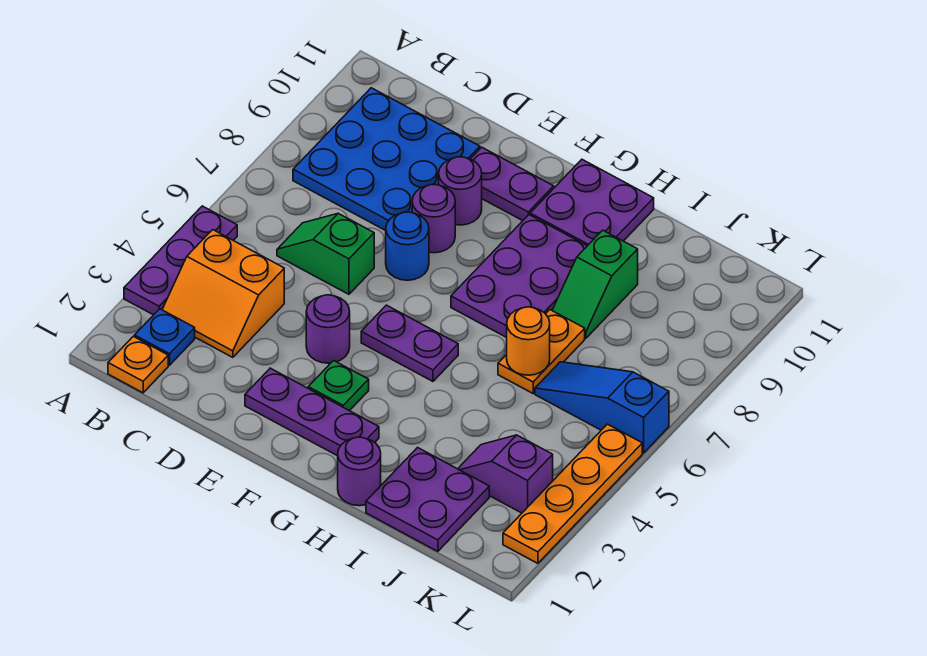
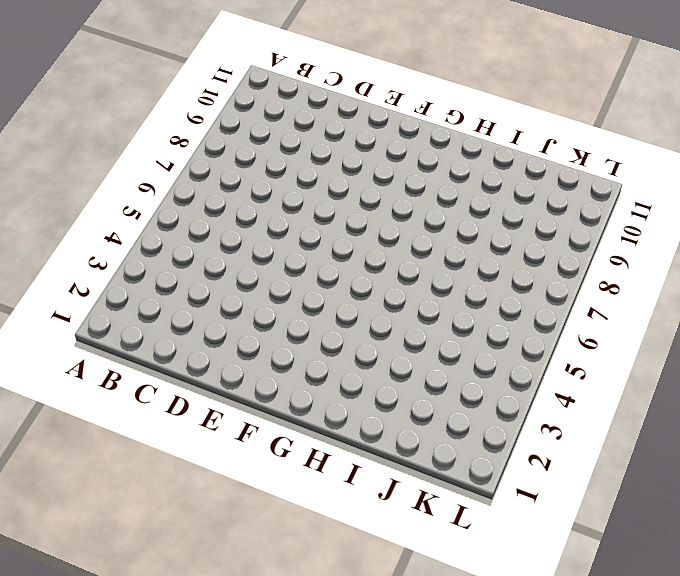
none -> purple 1x3 plate [124,206,237,315]
none -> orange 1x1 plate [108,336,168,393]
none -> blue 1x1 plate [135,309,195,365]

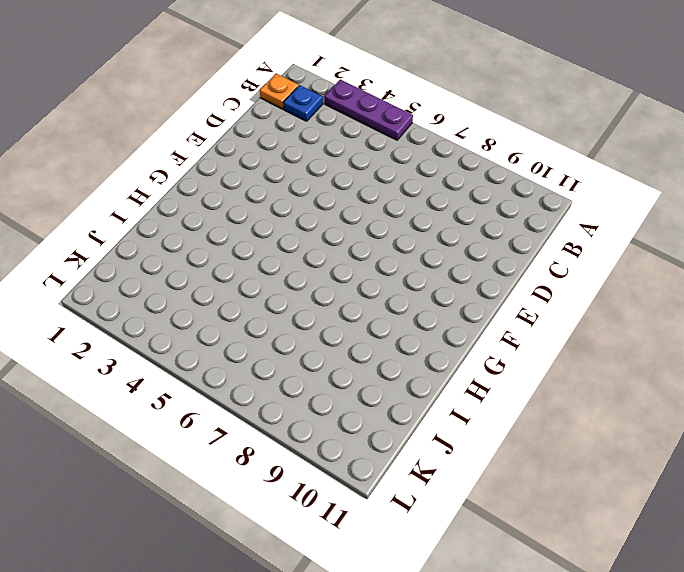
none -> orange 2x2 slope [162,230,284,357]
none -> blue 3x3 plate [293,88,480,231]
none -> green 1x2 slope [277,213,374,294]

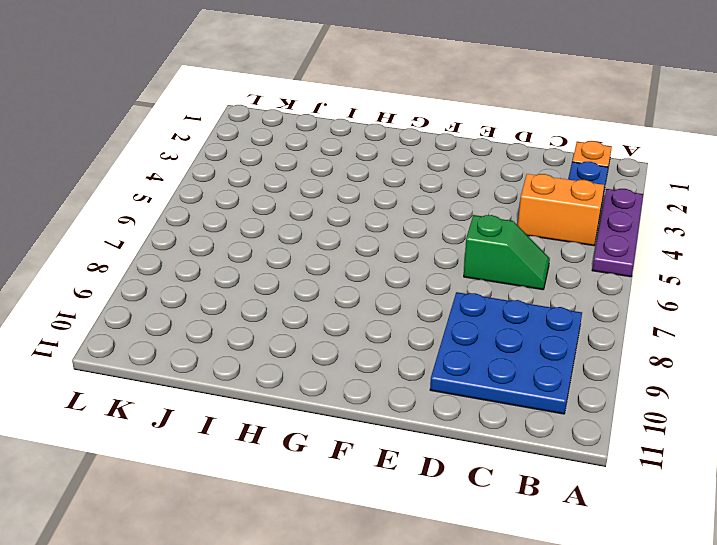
none -> purple 1x3 plate [245,368,379,456]
none -> purple 1x1 round brick [306,295,350,363]
none -> blue 1x1 round brick [386,212,429,280]

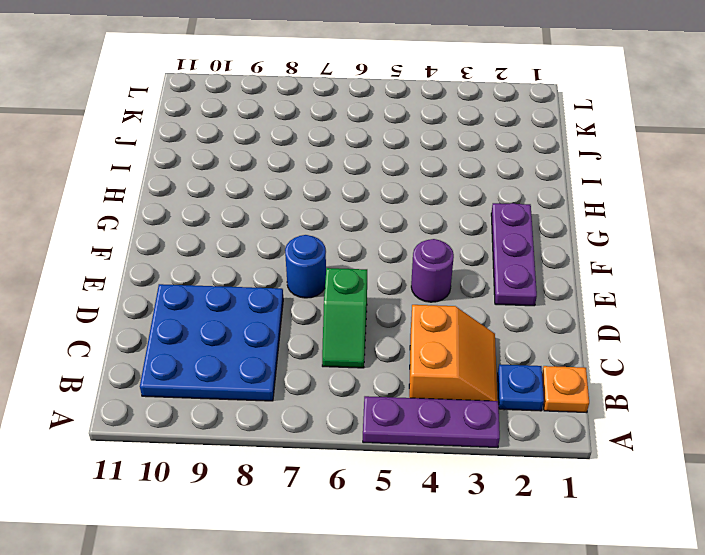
none -> purple 1x1 round brick [412,185,455,253]
none -> purple 1x1 round brick [439,157,482,225]
none -> purple 1x2 plate [471,147,554,221]

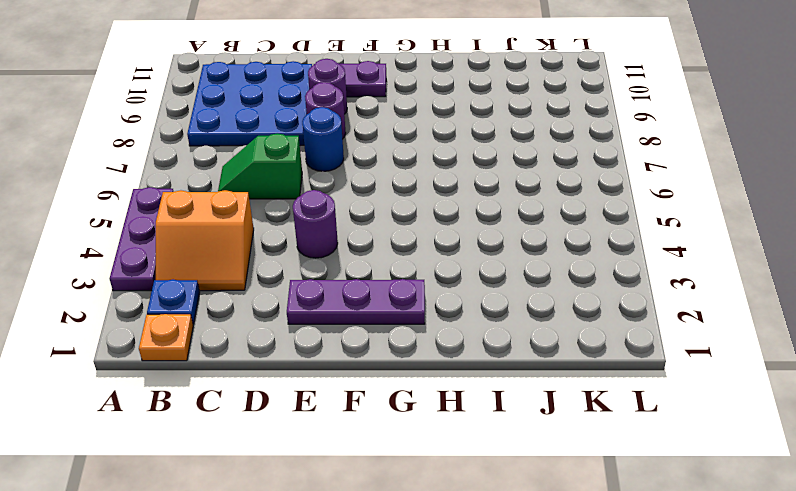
none -> green 1x1 plate [308,361,369,411]
none -> purple 1x2 plate [361,305,458,381]
none -> purple 2x3 plate [451,215,587,338]

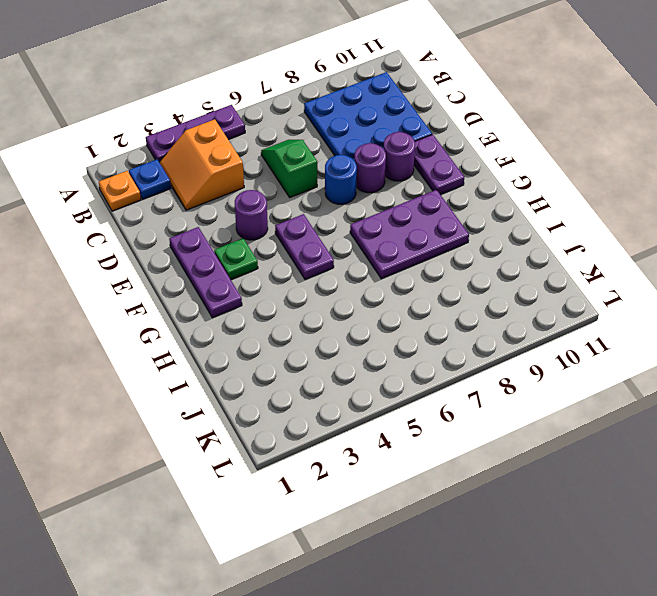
none -> purple 2x2 plate [530,160,654,246]
none -> purple 1x1 round brick [338,437,381,506]
none -> purple 2x2 plate [366,448,489,551]

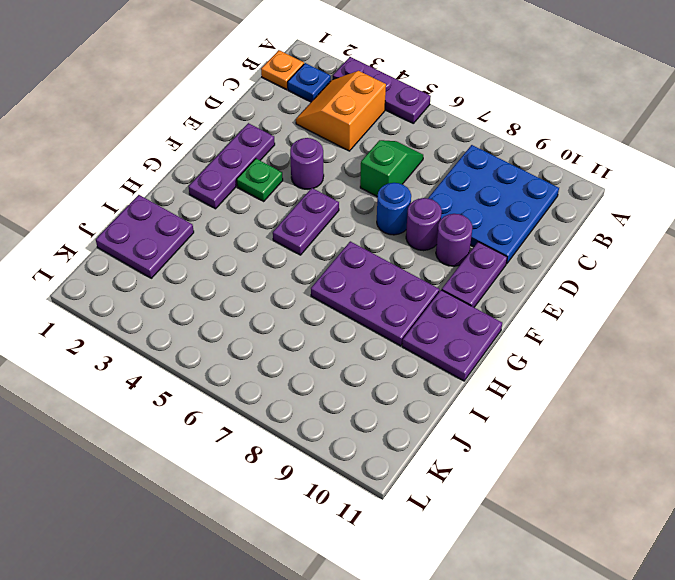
none -> purple 1x1 round brick [338,437,381,506]
none -> orange 1x2 plate [498,310,585,393]
none -> green 1x2 slope [552,230,638,338]

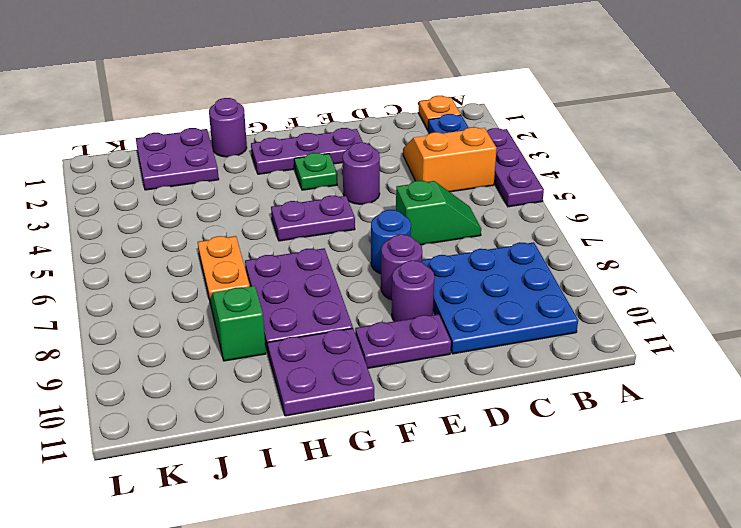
none -> purple 1x2 slope [458,435,553,513]
none -> blue 1x3 slope [535,362,669,453]
none -> orange 1x4 plate [503,424,642,563]

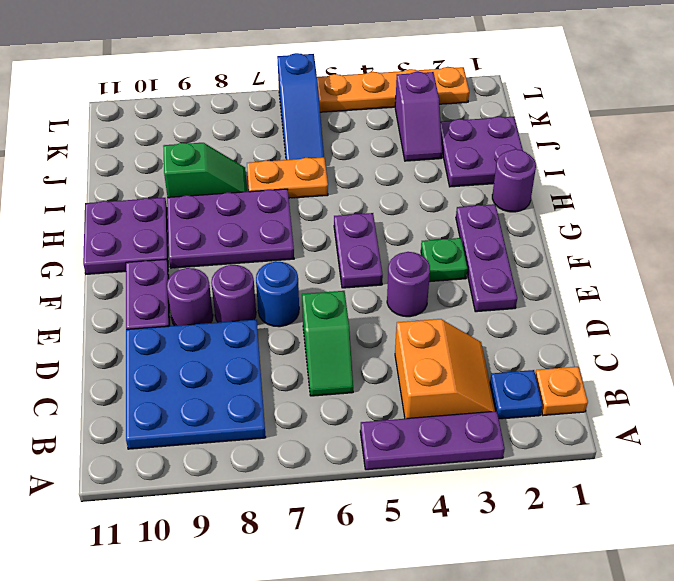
none -> orange 1x1 round brick [507,307,550,375]

